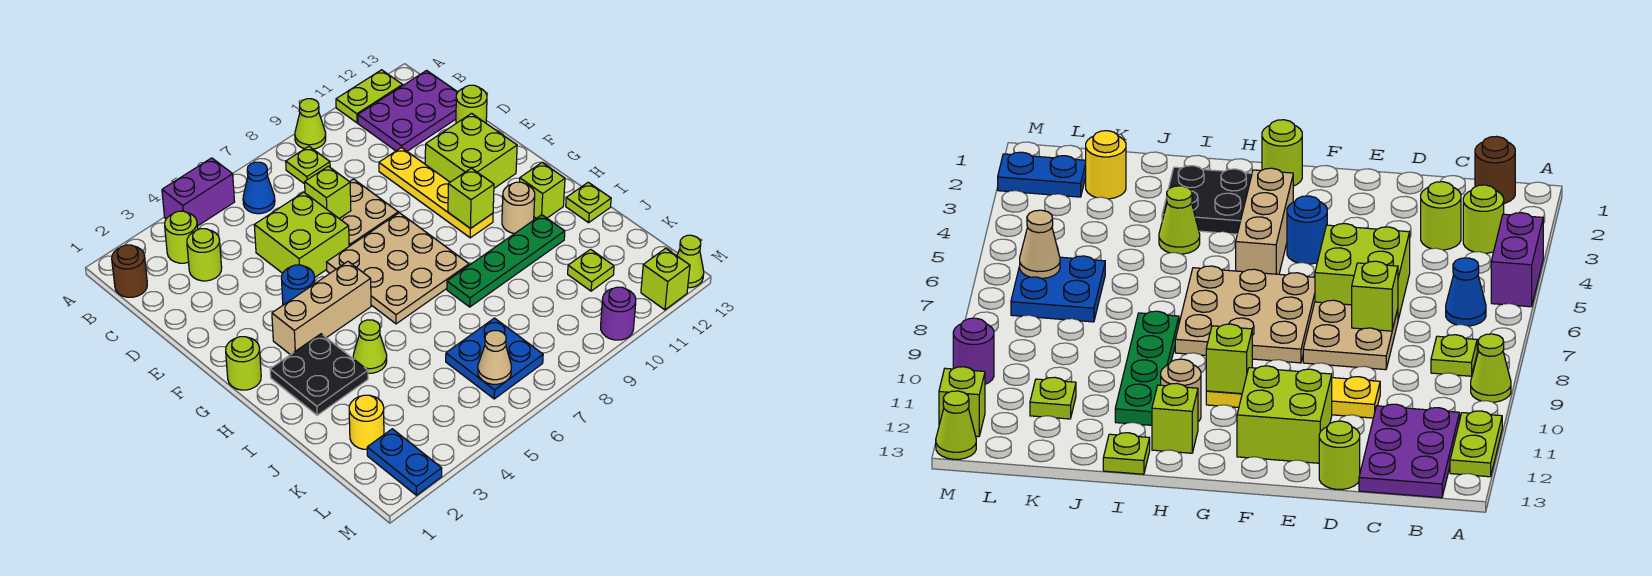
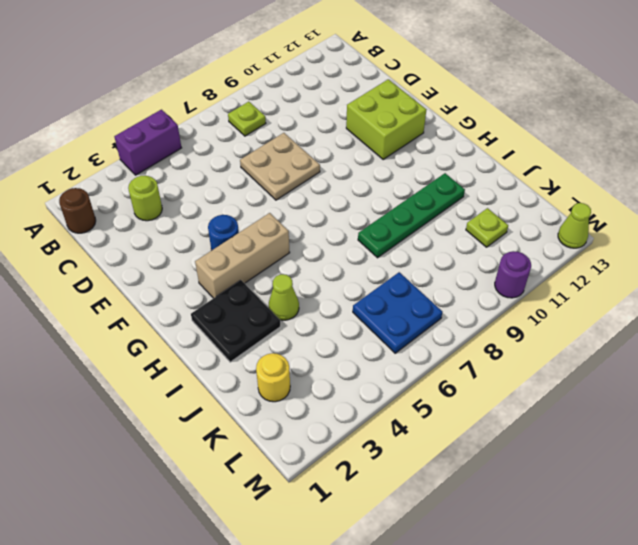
none -> lime 1x1 cone [295,99,326,149]
none -> lime 1x2 plate [336,70,403,123]
none -> lime 1x1 round brick [165,211,198,263]
none -> blue 1x1 cone [243,162,275,214]

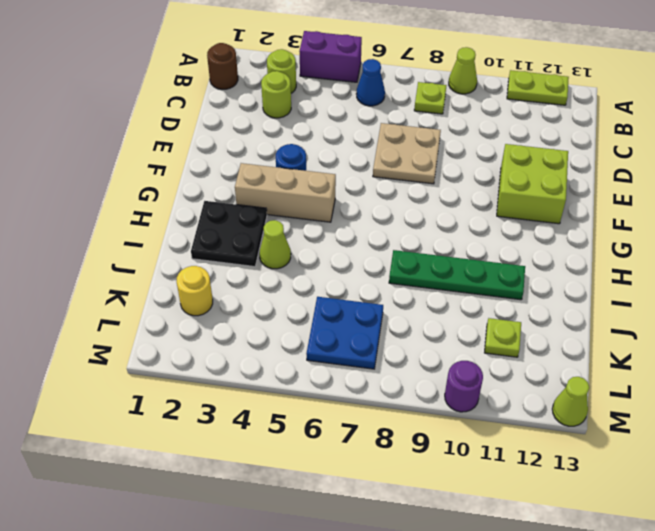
none -> purple 2x3 plate [358,71,458,151]
none -> lime 2x2 brick [254,192,349,277]
none -> yellow 1x4 plate [379,147,493,238]
none -> lime 1x1 round brick [456,85,487,123]

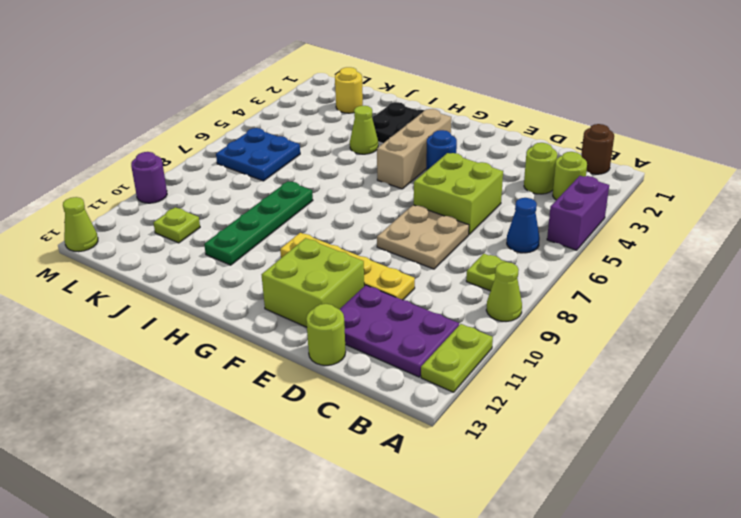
purple 2x3 plate [340,285,459,377] -> purple 2x3 plate turned to [358,71,458,151]
none -> tan 3x3 plate [326,213,469,324]
none -> lime 1x1 round brick [226,337,261,390]
none -> tan 1x1 round brick [502,182,535,234]
none -> lime 1x1 brick [520,162,565,218]

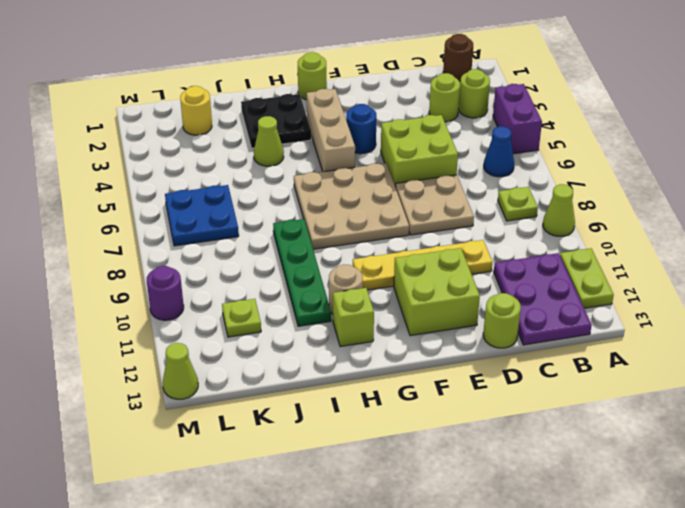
none -> lime 1x1 plate [566,182,611,223]
none -> blue 1x2 plate [367,429,442,495]
none -> lime 1x1 brick [641,248,690,310]
none -> lime 1x1 brick [305,166,351,218]

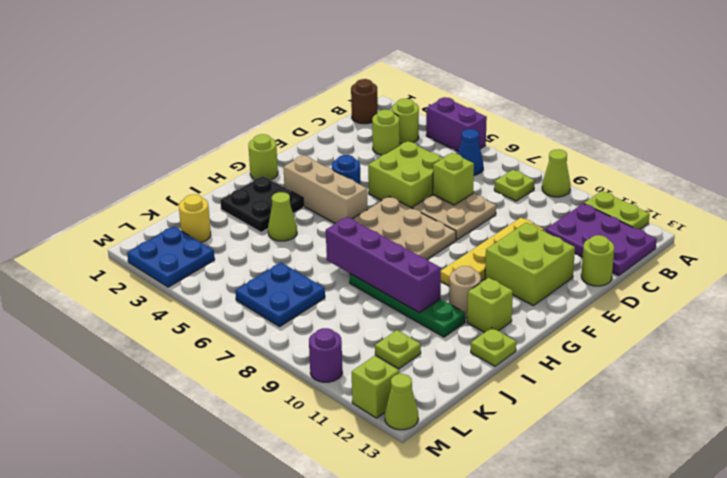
purple 1x4 brick [326,217,441,313] -> none
blue 2x2 plate [127,226,215,287] -> blue 1x2 plate [367,429,442,495]
none -> lime 1x1 brick [448,168,494,229]
none -> tan 1x1 cone [478,331,511,384]

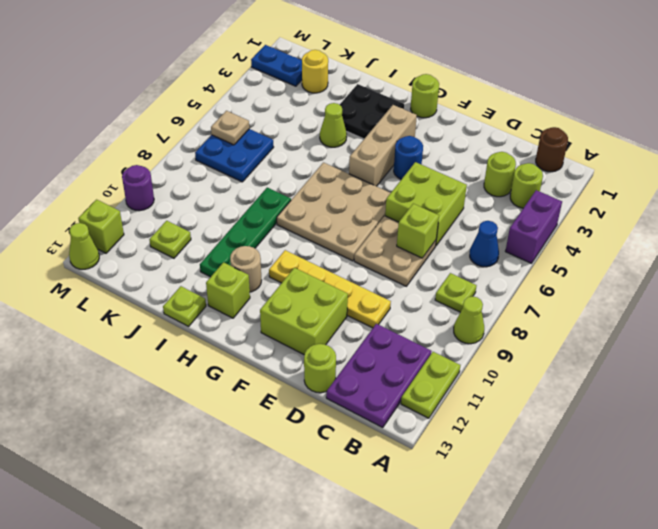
tan 1x1 plate [211,111,249,145] -> tan 1x1 cone [478,331,511,384]
none -> lime 1x1 brick [448,168,494,229]

